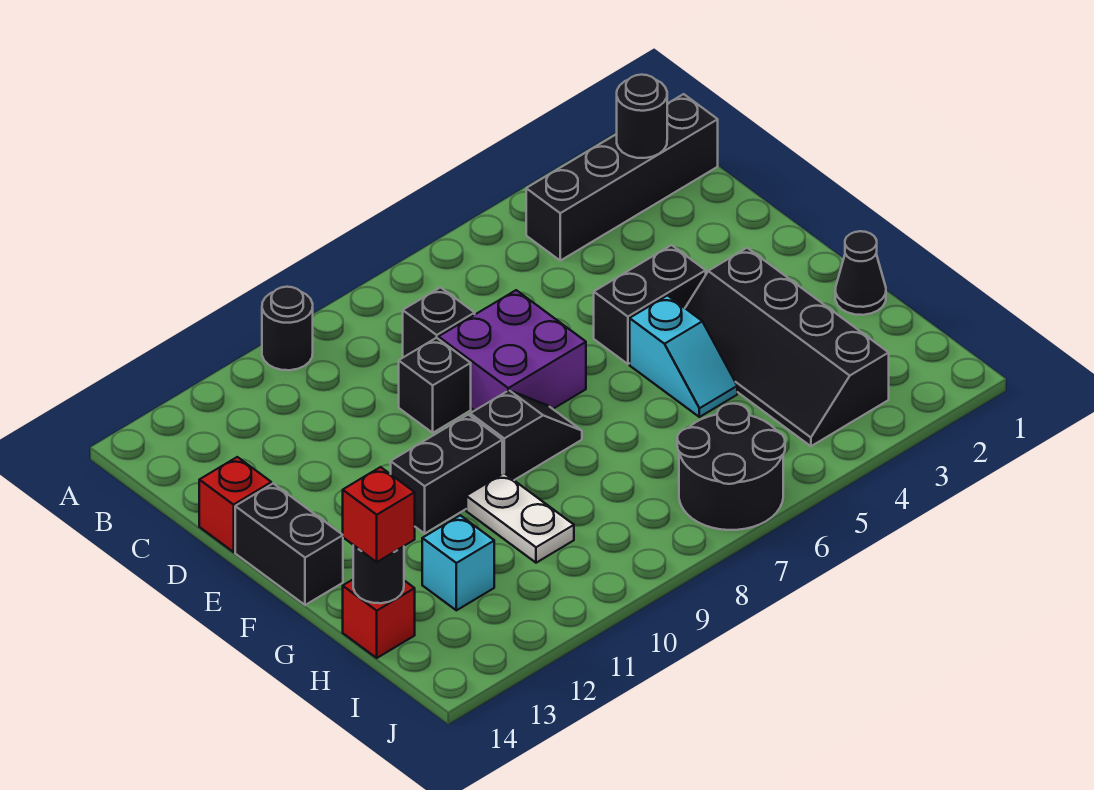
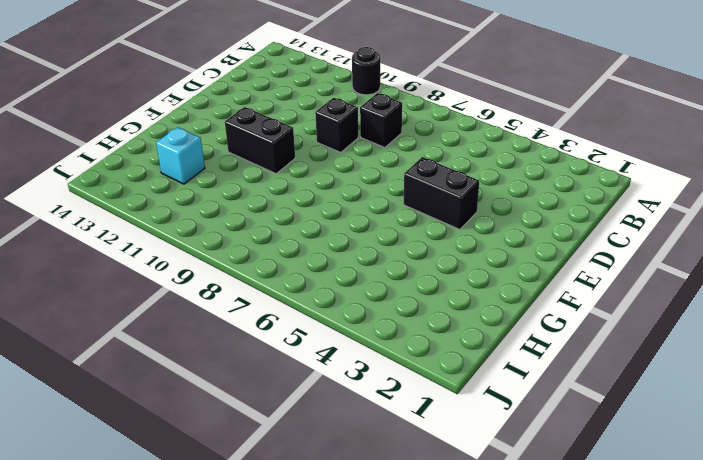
none -> black 1x4 brick [526,94,718,261]
none -> purple 2x2 brick [438,290,586,411]
none -> red 1x1 brick [199,457,271,552]

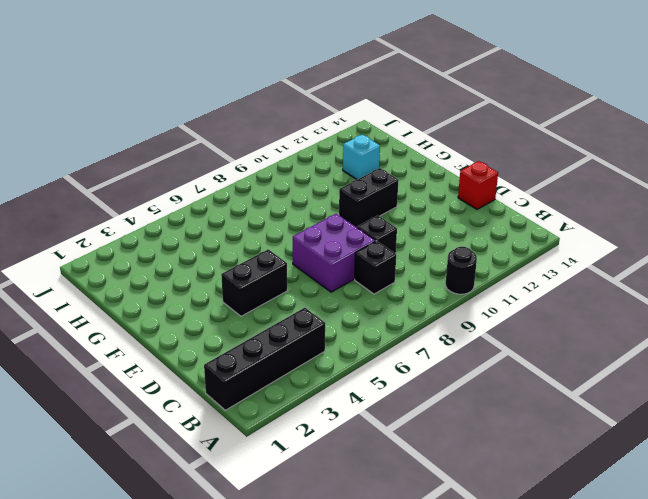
none -> black 1x2 brick [235,484,343,605]
none -> black 2x4 slope [685,248,889,446]
none -> cyan 1x2 slope [630,296,737,417]

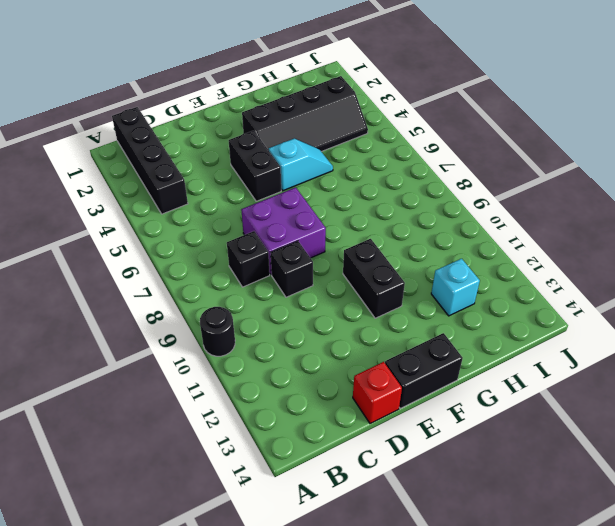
none -> black 1x2 slope [470,390,582,480]
none -> black 1x1 cone [835,231,886,315]
none -> white 1x2 plate [466,473,574,563]

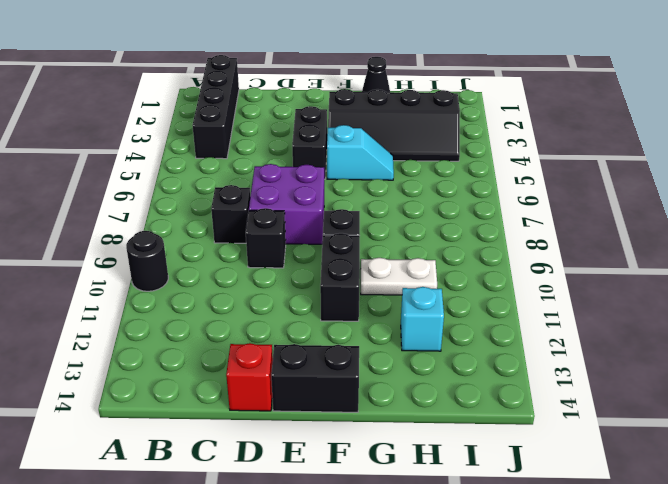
none -> red 1x1 brick [343,580,415,658]
none -> black 2x2 round brick [677,404,785,530]
none -> black 1x1 round brick [617,75,667,158]

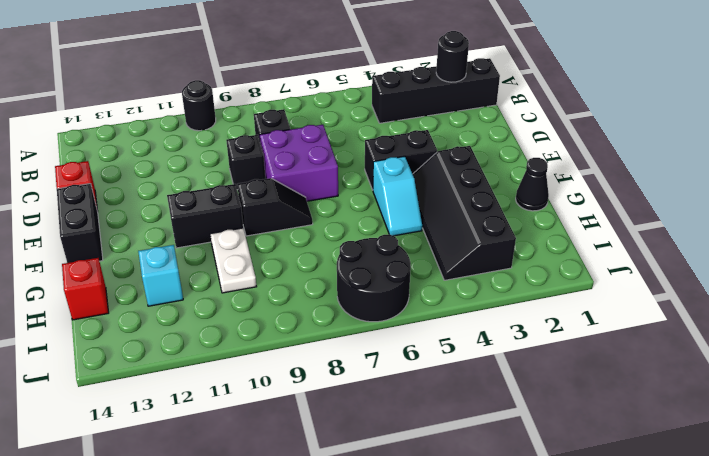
none -> black 1x1 round brick [353,545,404,603]
none -> red 1x1 brick [343,467,415,562]

